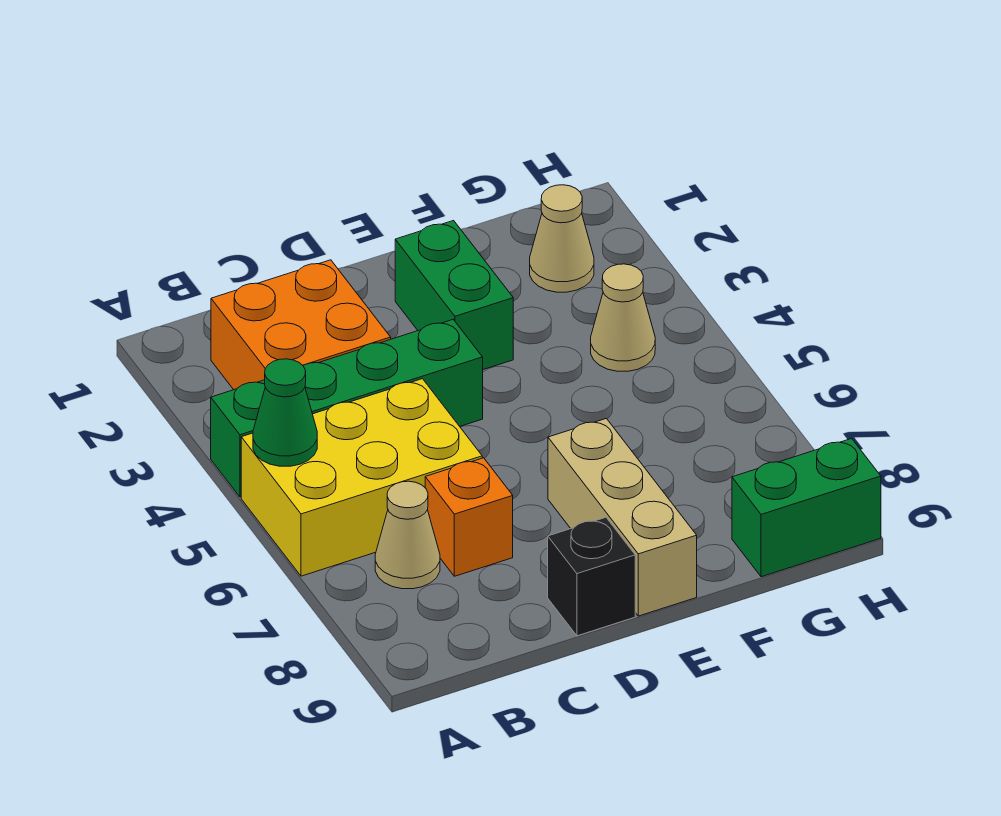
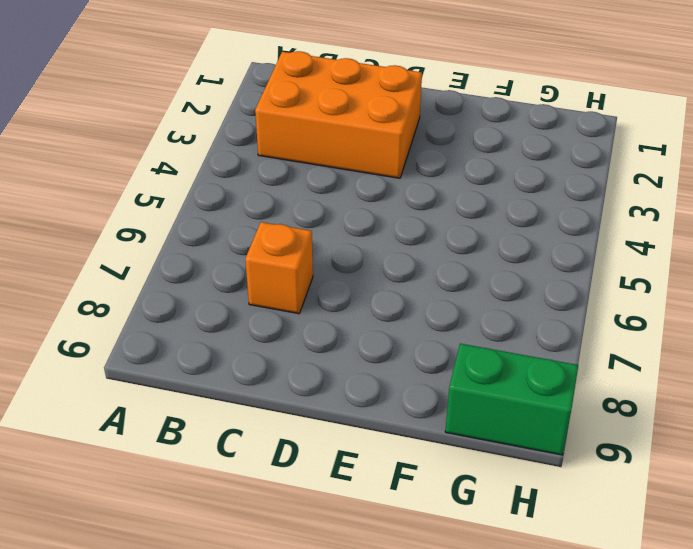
orange 2x3 brick [255,51,422,178] -> orange 2x2 brick [211,260,391,390]
none -> green 1x4 brick [211,319,483,497]
none -> yellow 2x3 brick [241,379,482,576]
none -> tan 1x1 cone [375,481,440,589]

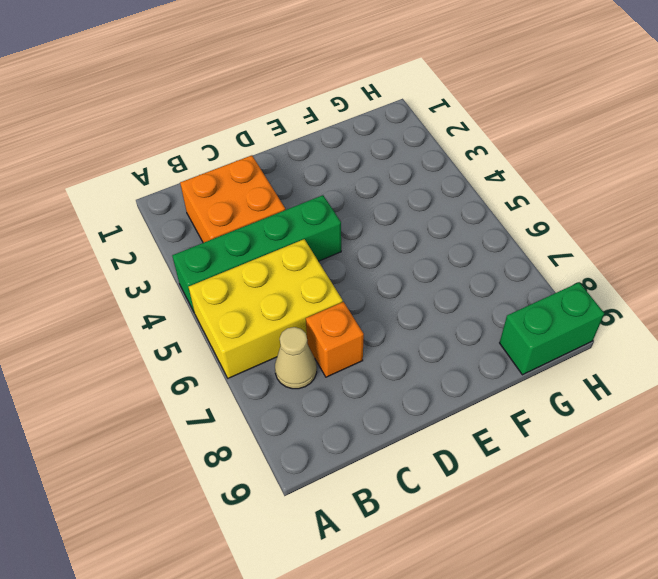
none -> black 1x1 brick [548,517,635,636]
none -> green 1x2 brick [395,221,513,370]
none -> tan 1x3 brick [548,418,697,616]

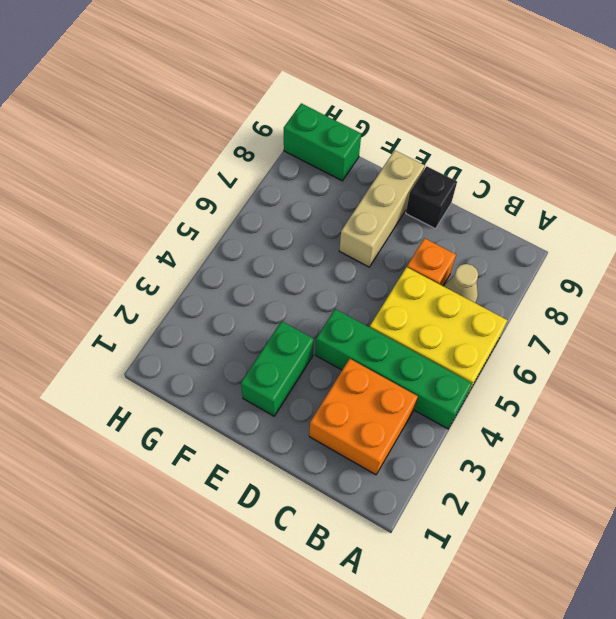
none -> tan 1x1 cone [530,185,594,292]
none -> tan 1x1 cone [591,264,655,371]
none -> green 1x1 cone [253,359,317,466]

